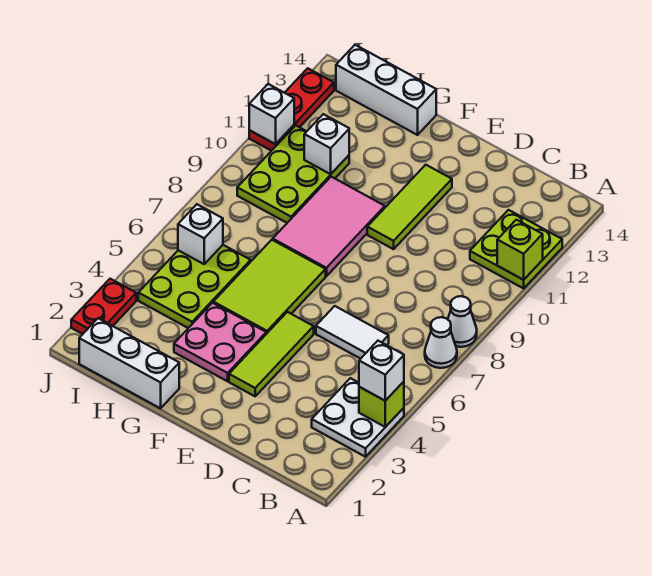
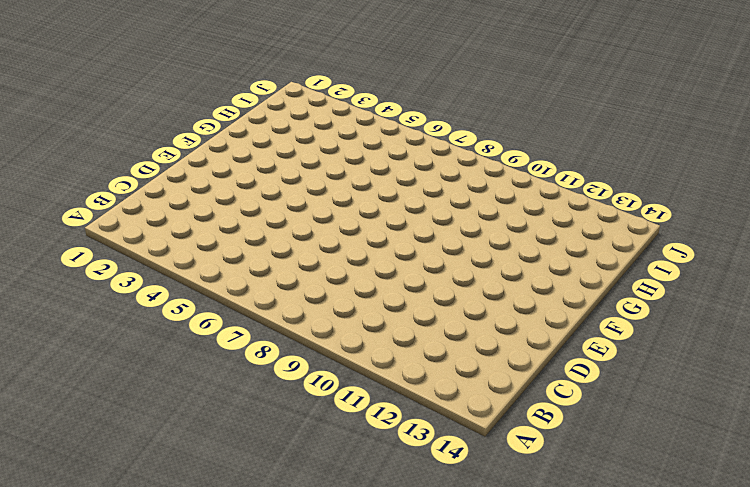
none -> white 2x2 plate [312,378,404,457]
none -> white 1x1 cone [425,317,457,368]
none -> white 1x1 cone [448,296,477,347]

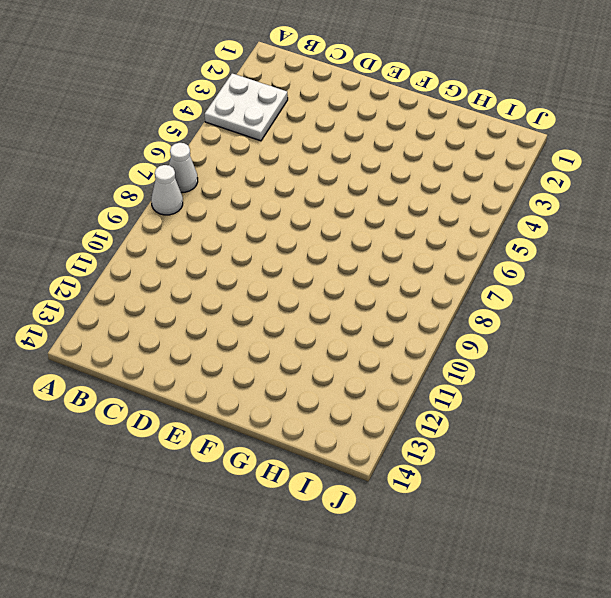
none -> lime 2x2 plate [470,210,562,288]
none -> white 1x2 tile [316,306,389,359]
none -> lime 1x3 tile [229,312,314,396]

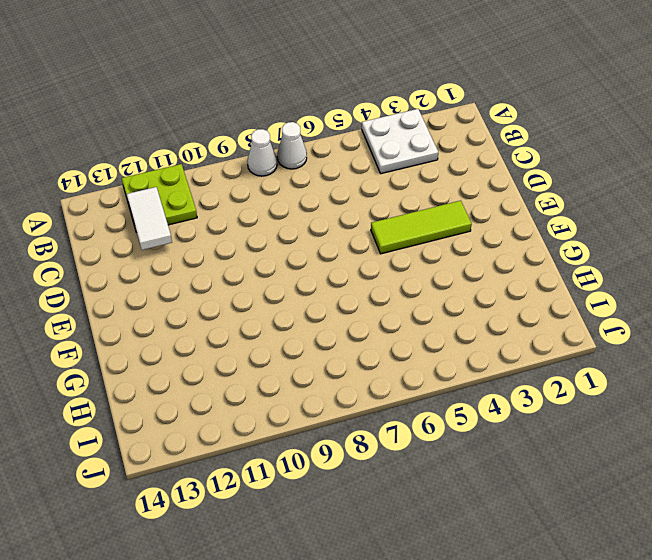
white 1x2 tile [127,187,172,250] -> white 1x2 tile moved to [316,306,389,359]
none -> lime 1x3 tile [367,165,452,249]
none -> pink 2x2 plate [174,303,266,381]
none -> lime 2x3 tile [213,240,326,334]

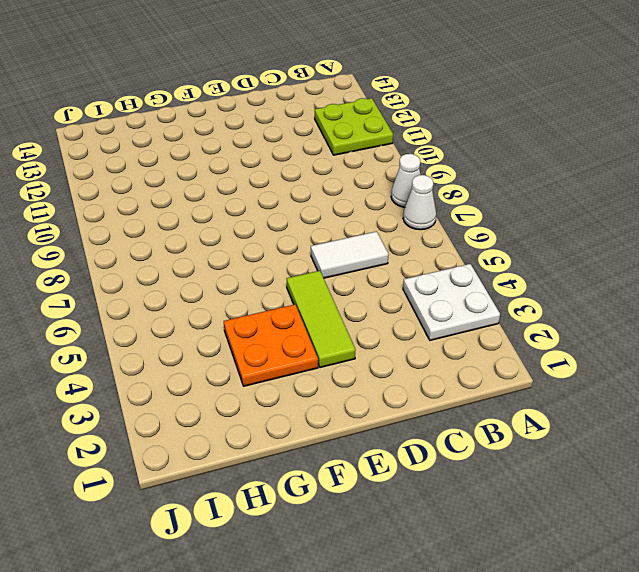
orange 2x2 plate [224,304,318,386] -> pink 2x2 plate [174,303,266,381]
none -> lime 1x3 tile [367,165,452,249]
none -> lime 2x3 tile [213,240,326,334]
none -> pink 2x3 tile [273,177,385,276]

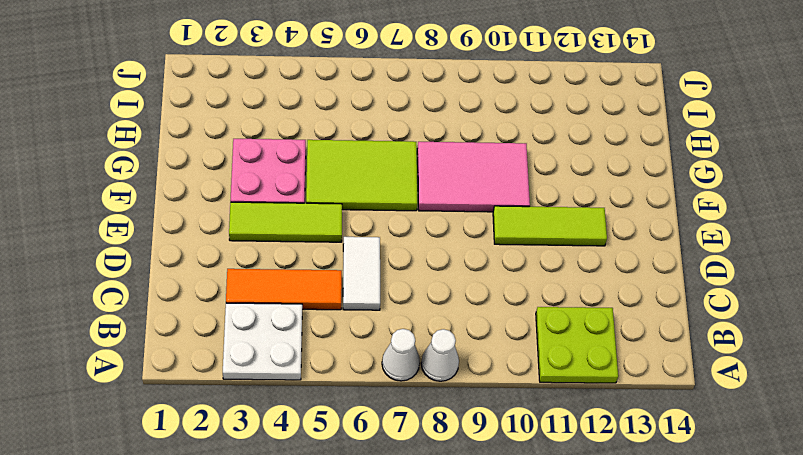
orange 1x3 tile [226,269,342,310] -> none
none -> white 1x3 brick [79,318,179,408]
none -> white 1x3 brick [336,45,436,135]
none -> lime 2x3 plate [138,245,251,328]

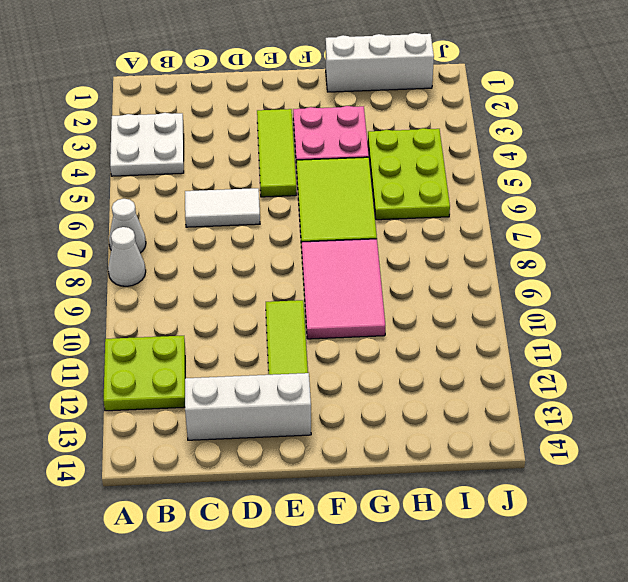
white 1x3 brick [185,373,311,440] -> white 1x3 brick moved to [336,45,436,135]
none -> lime 2x3 plate [237,125,349,223]
none -> red 1x2 plate [71,279,136,334]
none -> red 1x3 plate [249,68,334,151]

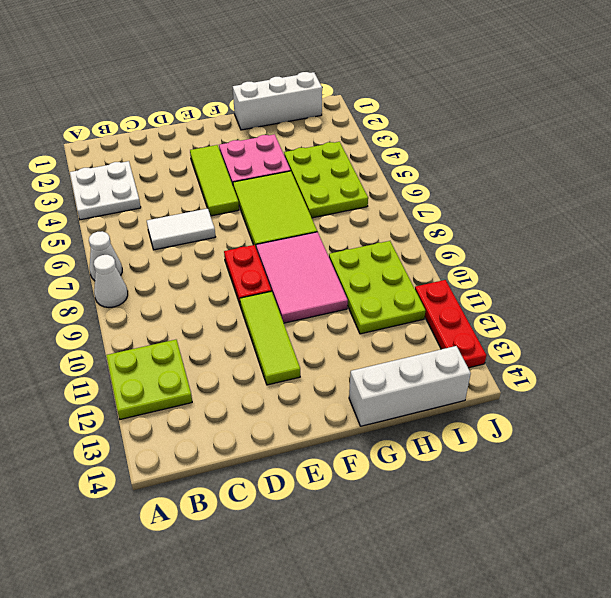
red 1x2 plate [224,245,271,304] -> red 1x2 plate moved to [71,279,136,334]
none -> lime 1x1 brick [359,382,404,427]
none -> lime 1x1 brick [497,220,543,280]
none -> white 1x1 brick [304,114,349,174]

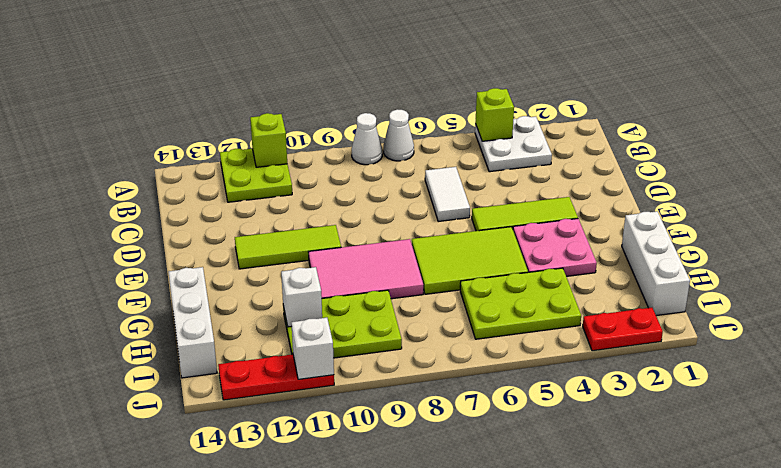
none -> white 1x1 brick [178,204,223,264]
none -> white 1x1 brick [359,341,404,401]

